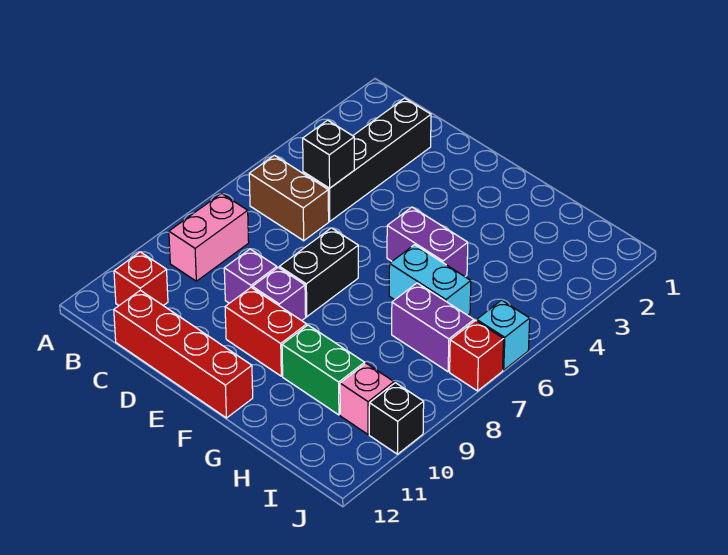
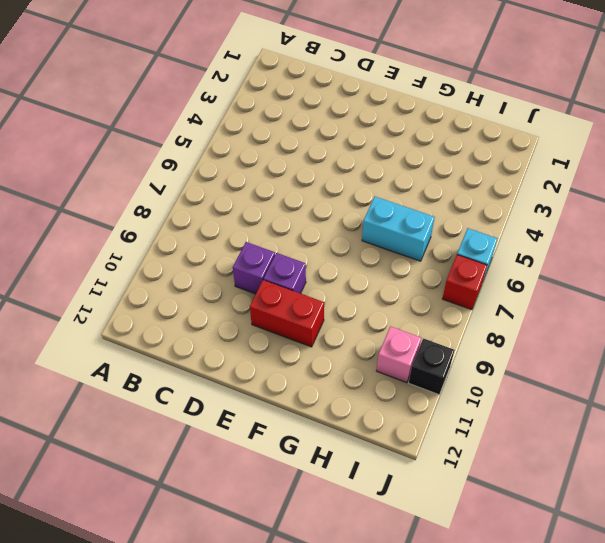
none -> brown 1x2 brick [249,155,329,241]
none -> pink 1x2 brick [169,194,249,281]
none -> red 1x1 brick [114,252,168,306]

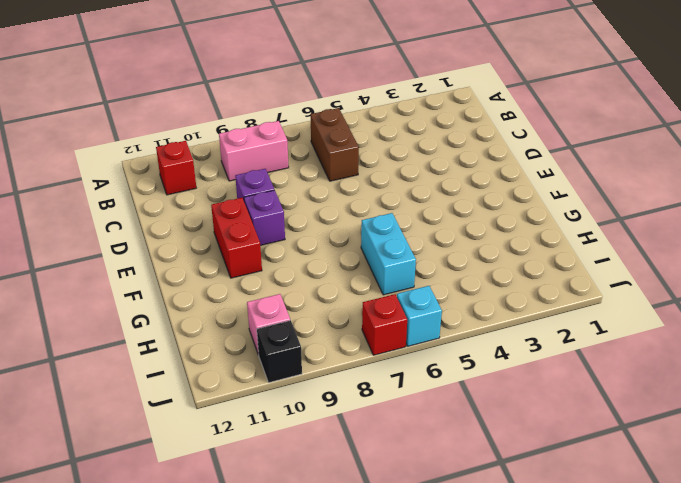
none -> black 1x4 brick [303,98,431,221]
none -> red 1x4 brick [114,290,253,418]
none -> black 1x2 brick [279,228,358,317]

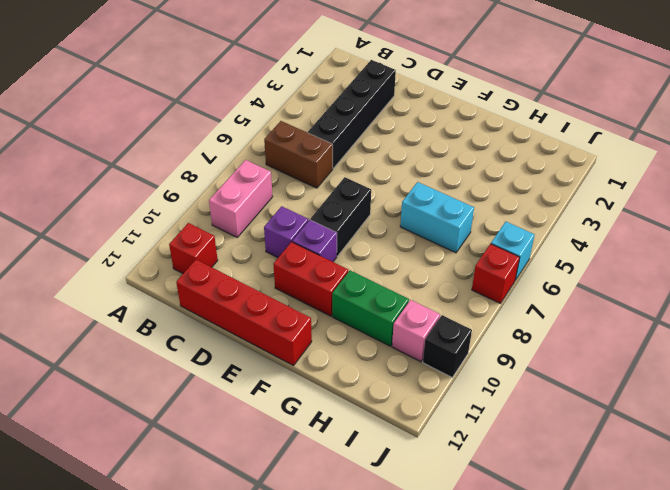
none -> purple 1x2 brick [387,207,468,276]
none -> purple 1x2 brick [392,283,474,372]
none -> black 1x1 brick [303,120,354,188]

